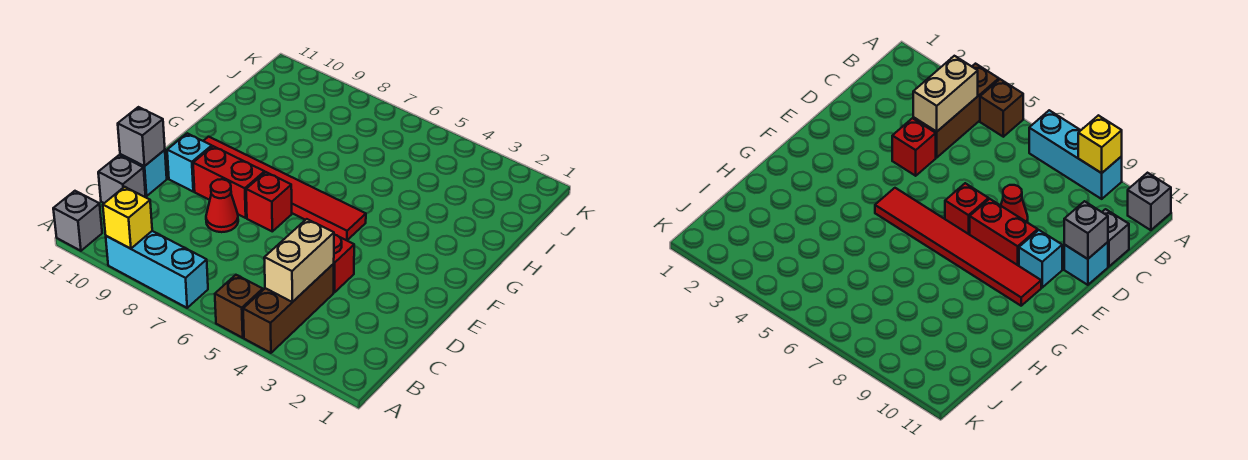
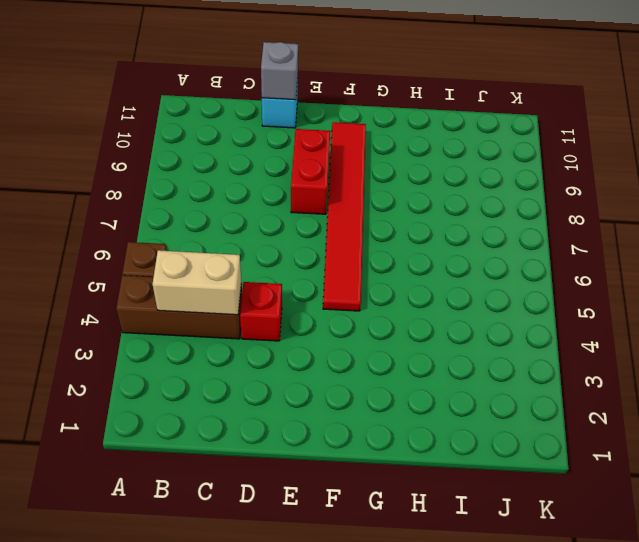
none -> cyan 1x3 brick [106,231,208,308]
none -> grey 1x1 brick [53,191,102,251]
none -> grey 1x1 brick [98,155,146,203]

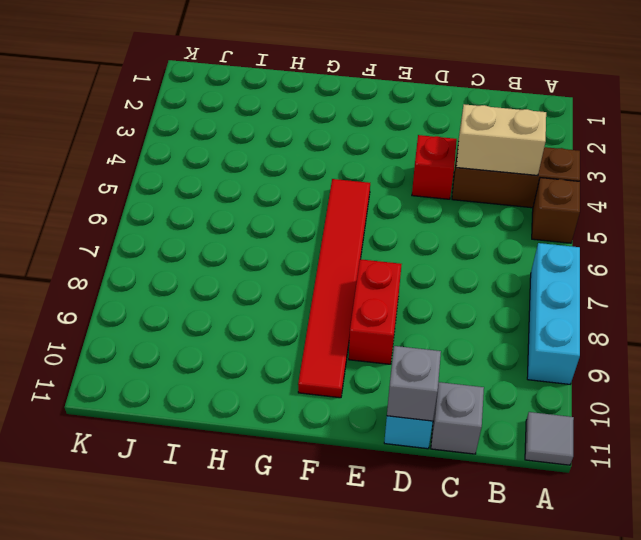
grey 1x1 tile [525,412,574,465] -> grey 1x1 brick [53,191,102,251]
none -> red 1x1 cone [206,179,238,232]
none -> red 1x1 brick [246,172,292,231]
none -> cyan 1x1 brick [167,133,212,191]

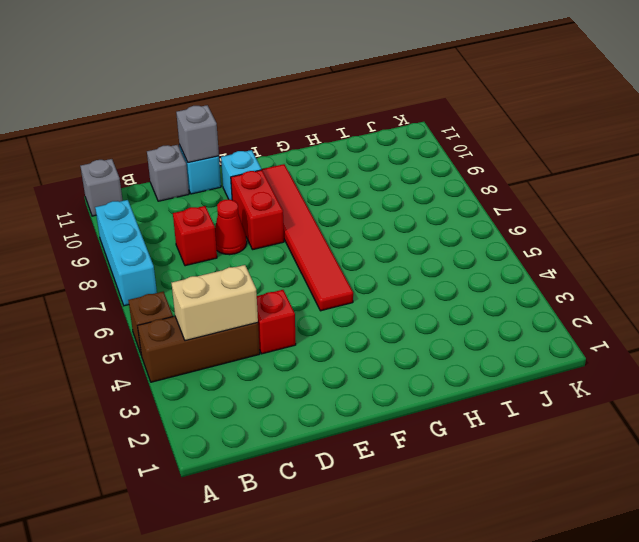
red 1x1 brick [173,206,217,266] -> red 1x1 brick moved to [246,172,292,231]
none -> yellow 1x1 brick [103,187,152,249]

